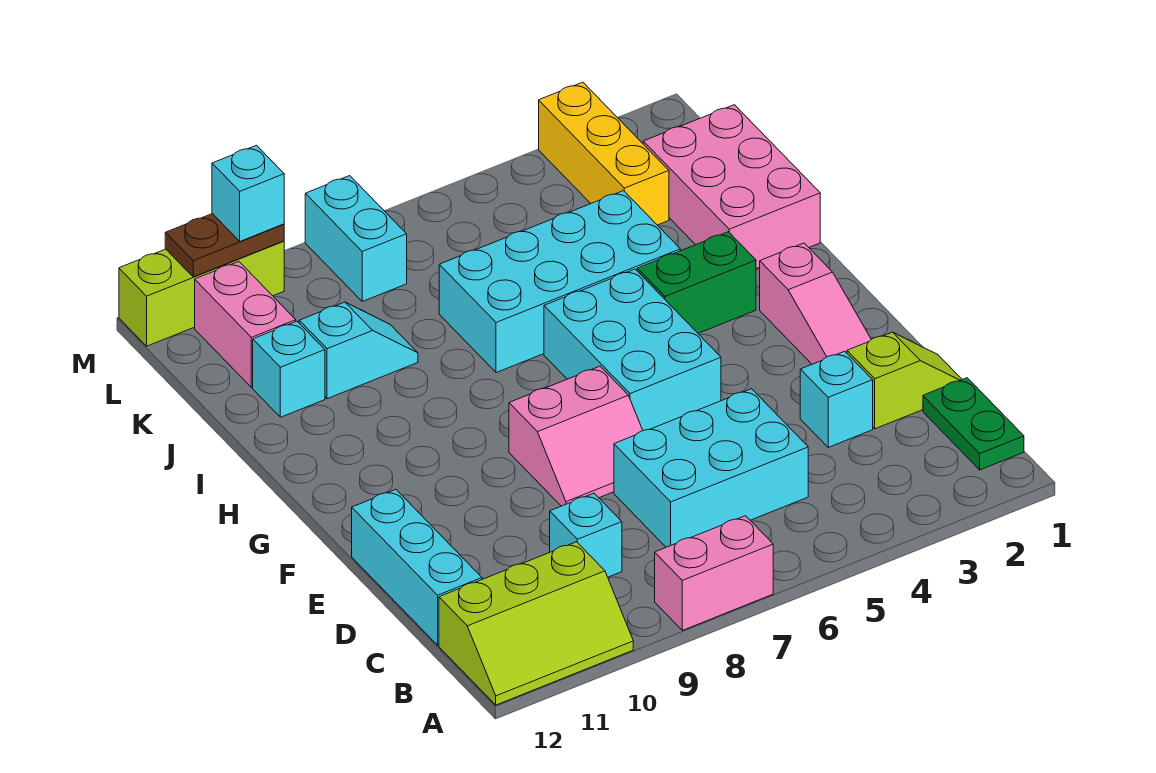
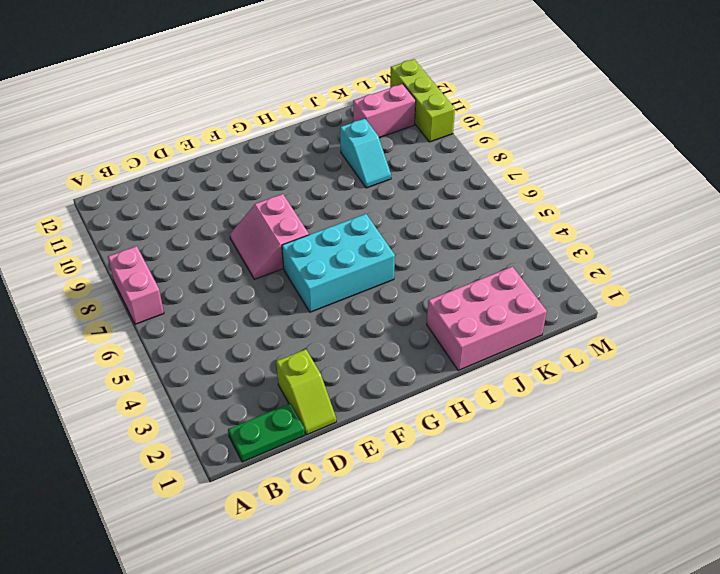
none -> lime 2x3 slope [439,542,633,705]
none -> cyan 2x3 brick [614,389,808,547]
none -> cyan 1x1 brick [550,493,622,577]

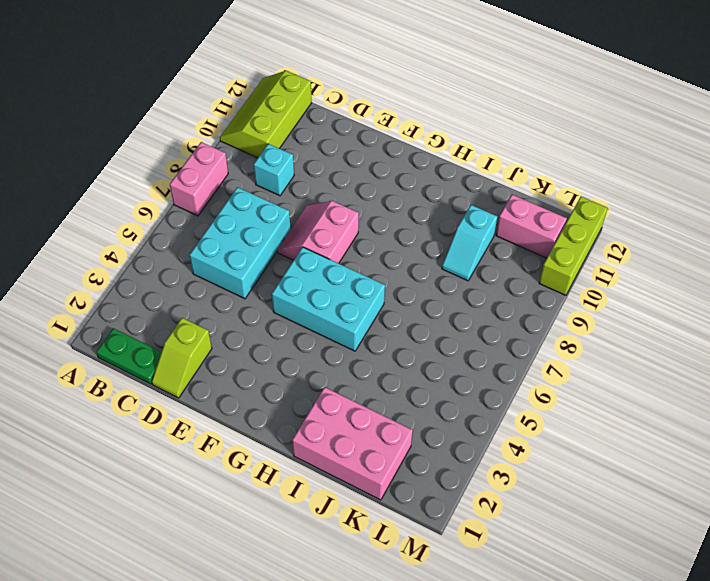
none -> cyan 1x3 brick [352,490,482,645]
none -> cyan 1x1 brick [800,351,873,447]
none -> pink 1x3 slope [760,243,871,364]

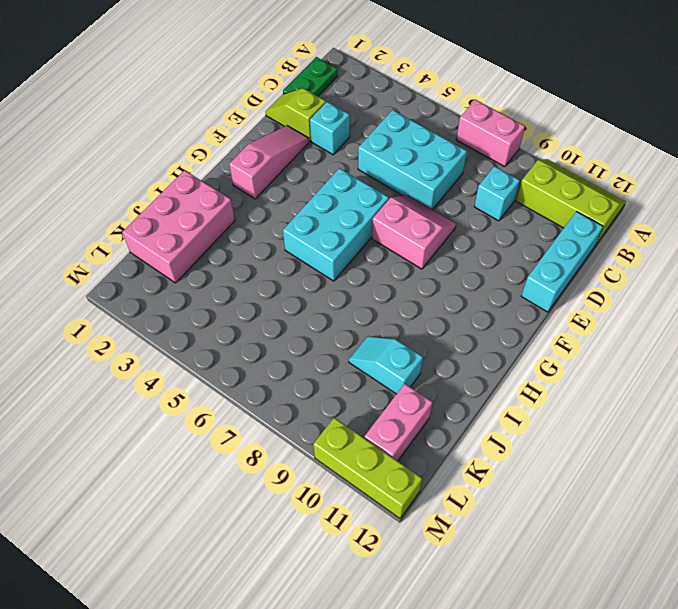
none -> green 1x2 brick [637,232,756,333]
none -> cyan 2x4 brick [439,191,680,373]
none -> cyan 1x1 brick [253,321,325,417]

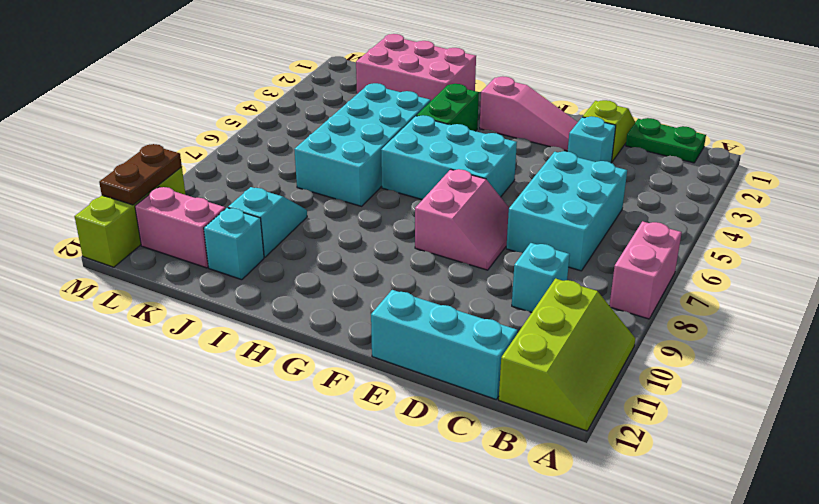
none -> yellow 1x3 brick [539,82,669,225]
none -> cyan 1x2 brick [305,176,407,301]
none -> cyan 1x1 brick [212,145,284,241]

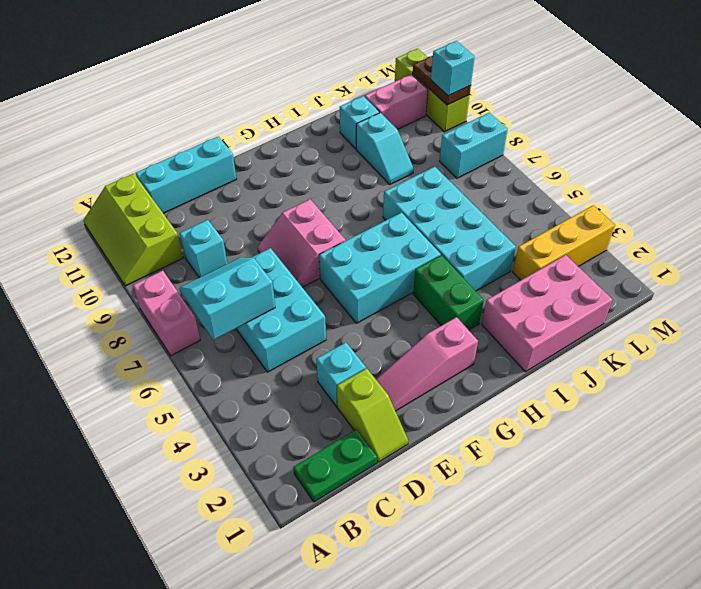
cyan 2x2 slope [179,258,275,340] -> none

